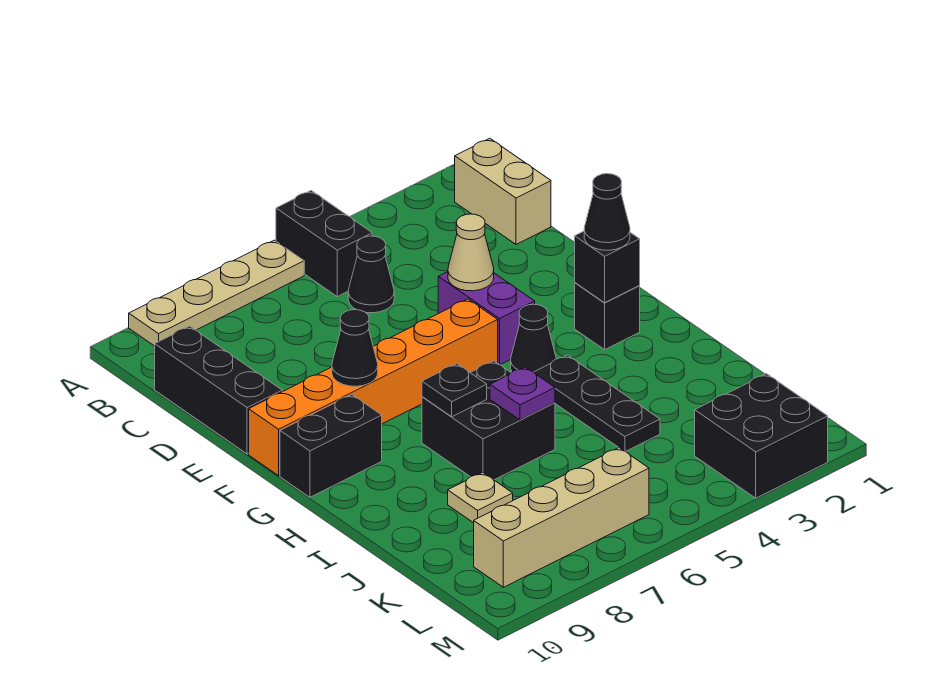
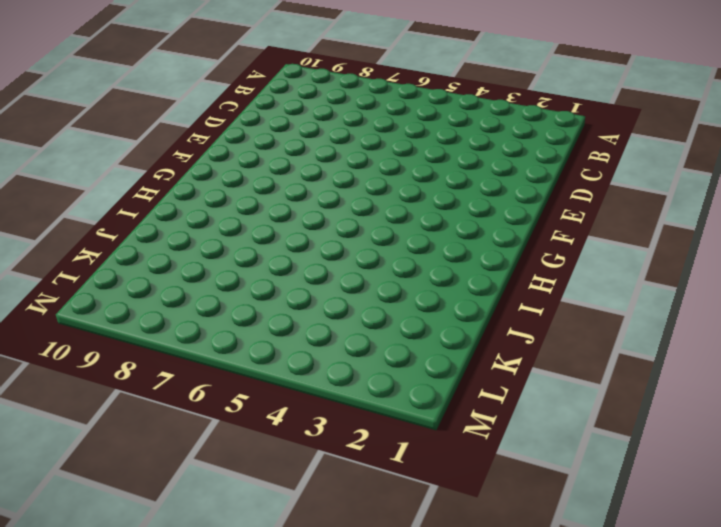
none -> black 1x2 brick [276,191,372,297]
none -> tan 1x4 plate [129,240,304,346]
none -> tan 1x2 brick [455,138,551,244]

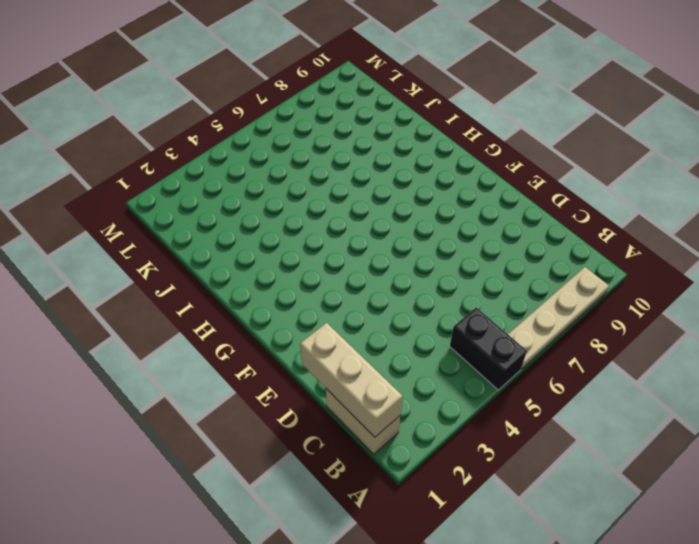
tan 1x3 brick [300,323,403,437] -> none
none -> black 1x1 cone [348,236,394,313]
none -> black 1x3 brick [155,326,282,454]
none -> purple 1x2 brick [438,272,535,365]

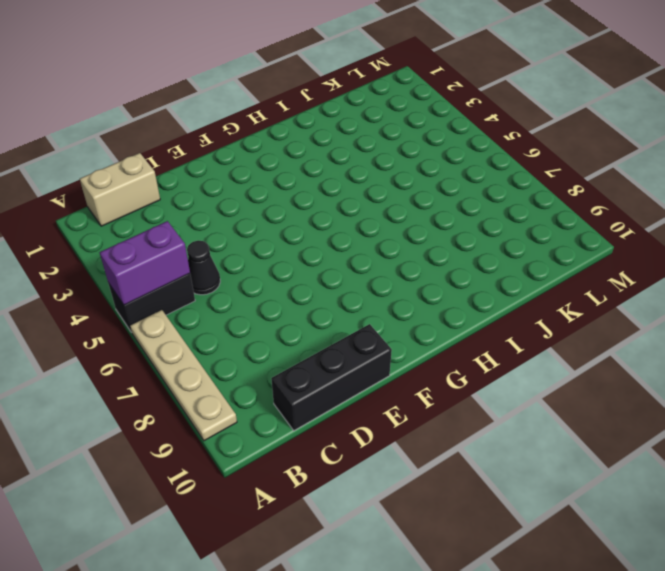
purple 1x2 brick [100,221,190,305] -> purple 1x2 brick moved to [438,272,535,365]
none -> orange 1x6 brick [249,299,498,476]
none -> black 1x1 brick [575,283,640,350]
none -> black 1x1 cone [511,304,556,372]

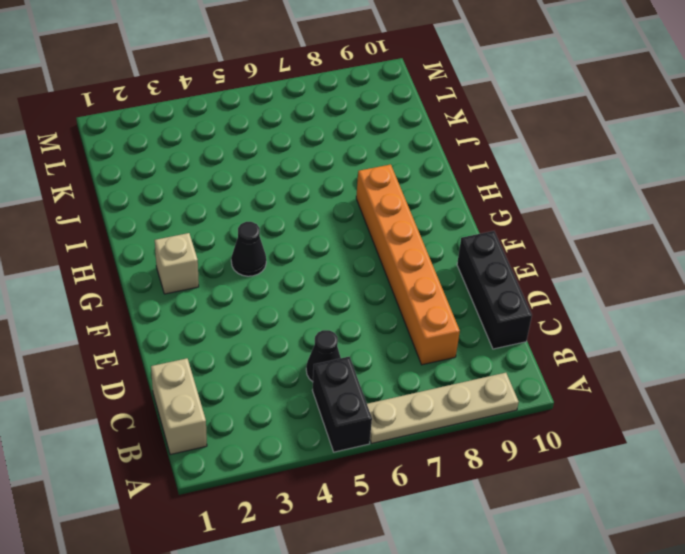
orange 1x6 brick [356,164,460,365] -> orange 1x6 brick turned to [249,299,498,476]
tan 1x1 brick [155,233,199,294] -> black 1x1 brick [575,283,640,350]
none -> purple 1x2 brick [438,272,535,365]
none -> black 1x2 brick [280,395,382,497]
none -> black 1x3 plate [534,355,660,452]

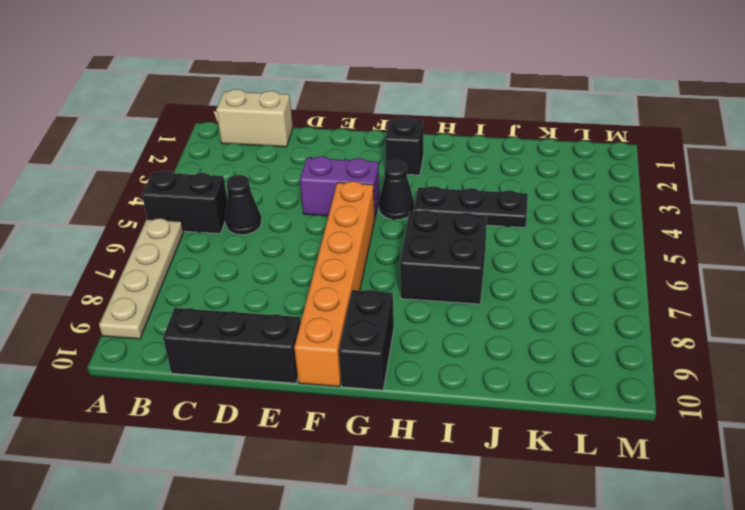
none -> tan 1x1 plate [448,472,513,523]
none -> black 2x2 brick [695,374,828,498]
none -> tan 1x4 brick [474,448,649,587]

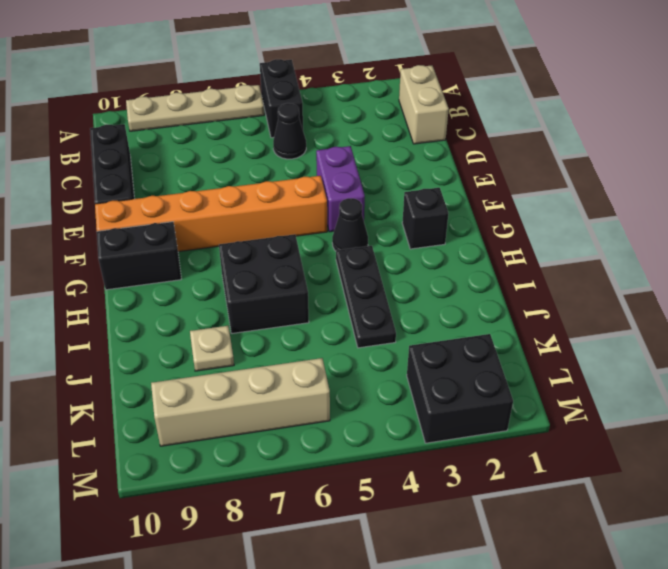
none -> tan 1x1 cone [448,214,494,291]
none -> black 1x1 cone [332,310,378,386]
none -> black 1x1 brick [575,231,640,303]

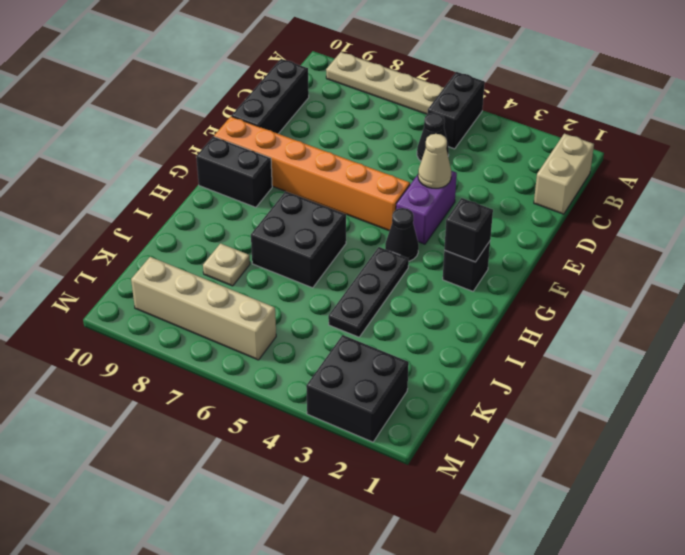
none -> black 1x1 cone [332,310,378,386]
none -> black 1x1 plate [422,364,487,417]
none -> purple 1x1 plate [490,367,555,420]

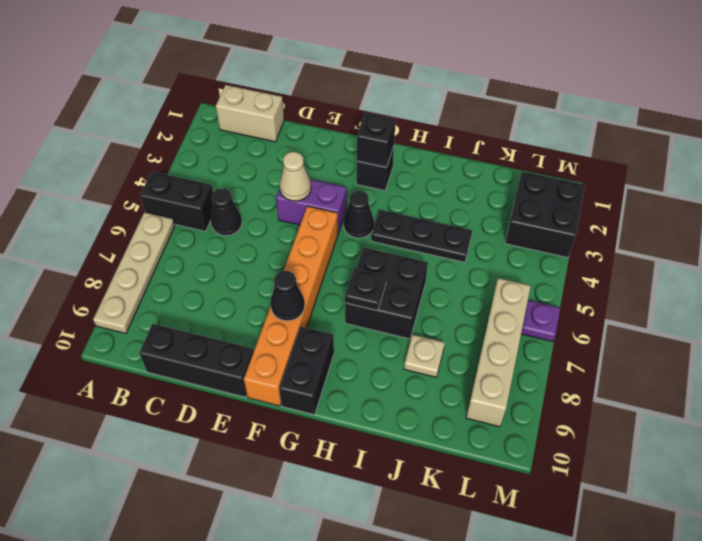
purple 1x1 plate [521,300,560,342] -> purple 1x1 plate moved to [490,367,555,420]
none -> black 1x1 cone [584,174,630,250]

